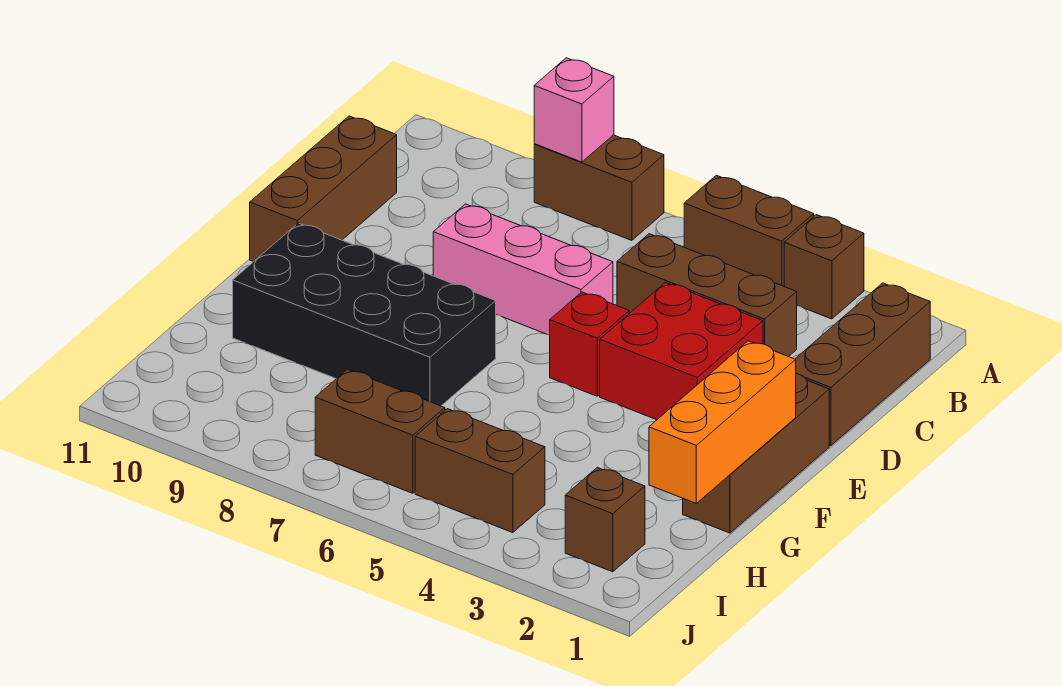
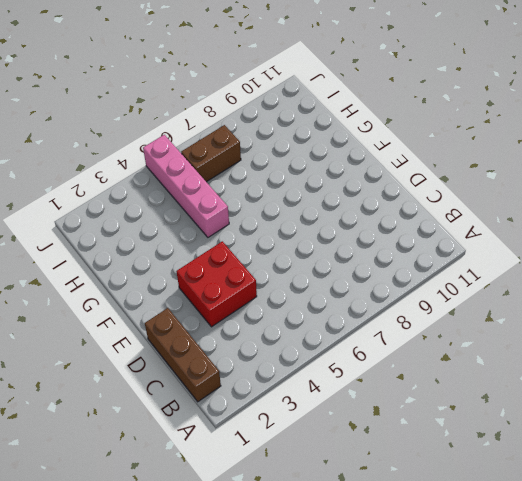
pink 1x4 brick [143,135,229,237] -> brown 1x2 brick [415,409,545,533]
none -> brown 1x1 brick [784,215,864,319]
none -> brown 1x2 brick [684,175,814,286]
none -> brown 1x2 brick [534,135,664,240]

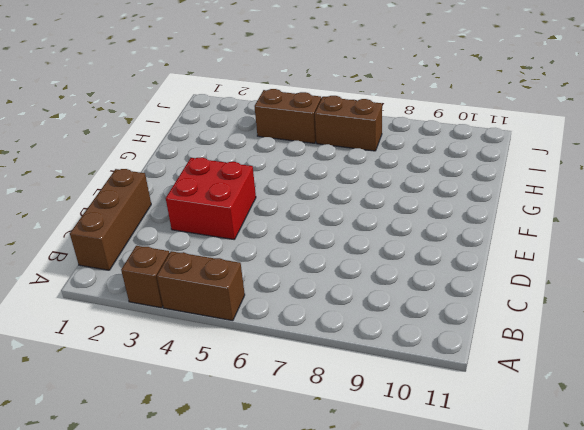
none -> brown 1x2 brick [534,135,664,240]
none -> brown 1x3 brick [617,234,797,357]
none -> brown 1x3 brick [250,116,397,262]

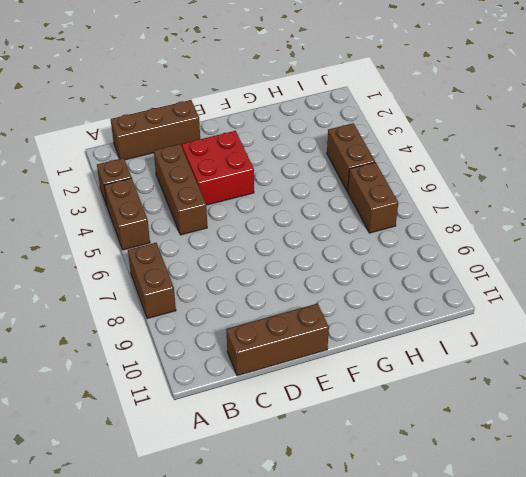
none -> pink 1x3 brick [433,204,613,335]
none -> brown 1x3 brick [683,374,829,533]
none -> red 1x1 brick [550,292,629,396]

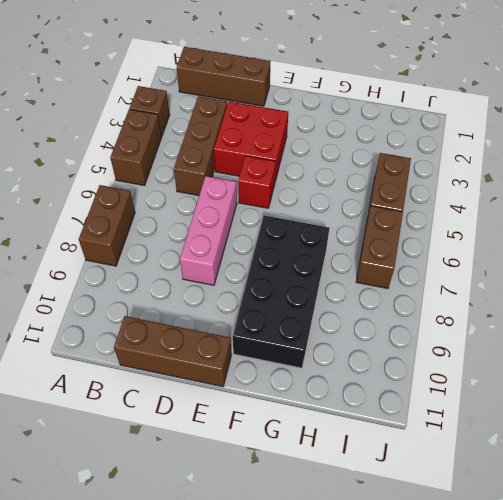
none -> brown 1x3 brick [683,374,829,533]
none -> brown 1x1 brick [565,467,645,572]
none -> pink 1x1 brick [534,58,614,162]

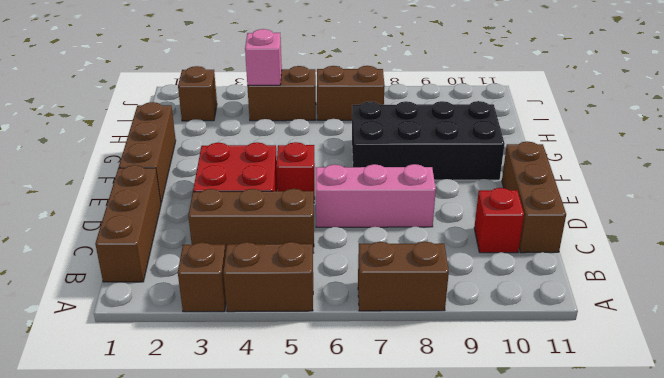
red 1x1 brick [474,188,524,253] -> none
pink 1x1 brick [245,29,282,85] -> pink 1x1 brick moved to [534,58,614,162]
none -> orange 1x3 brick [649,341,796,503]

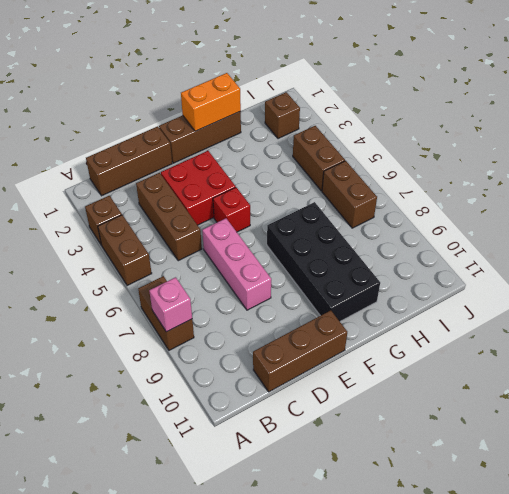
orange 1x2 brick [181,73,241,131] -> orange 1x3 brick [649,341,796,503]

